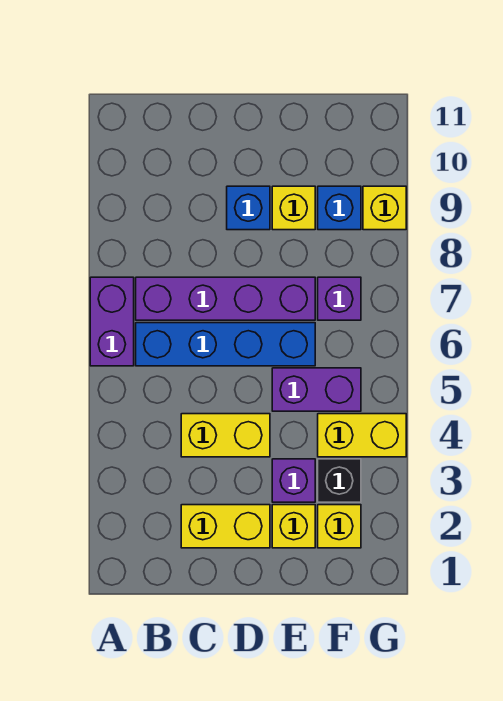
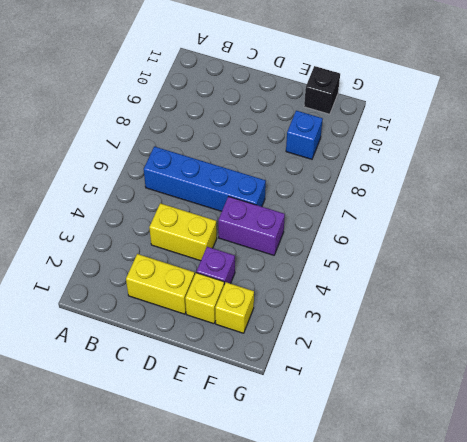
black 1x1 brick [304,66,340,114] -> black 1x1 brick moved to [318,459,361,502]
none -> purple 1x2 brick [90,277,134,366]
none -> purple 1x4 brick [136,277,315,320]
none -> blue 1x1 brick [227,186,270,230]

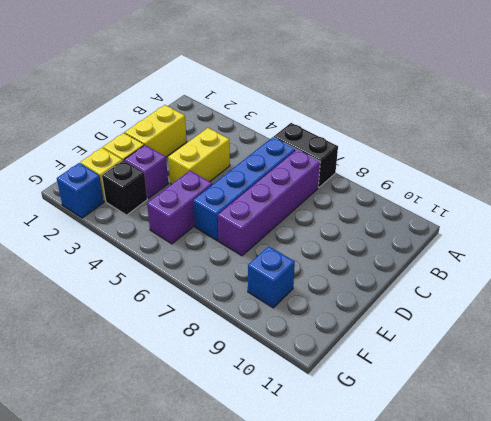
black 1x2 brick [274,123,338,188] -> purple 1x2 brick [90,277,134,366]
blue 1x1 brick [57,163,104,218] -> blue 1x1 brick moved to [227,186,270,230]
none -> yellow 1x1 brick [272,186,315,230]
none -> yellow 1x2 brick [318,414,406,457]
none -> purple 1x1 brick [318,277,361,320]

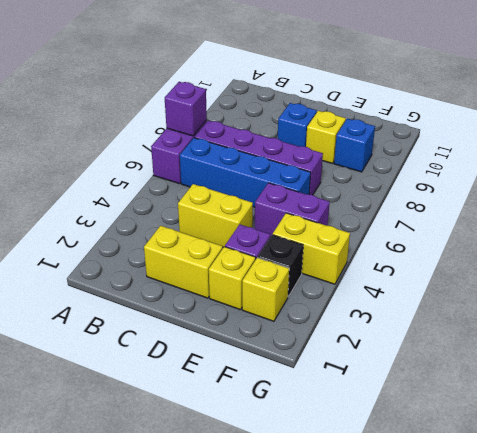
purple 1x1 brick [165,82,207,136] -> purple 1x1 brick moved to [318,277,361,320]
none -> yellow 1x1 brick [363,186,406,230]

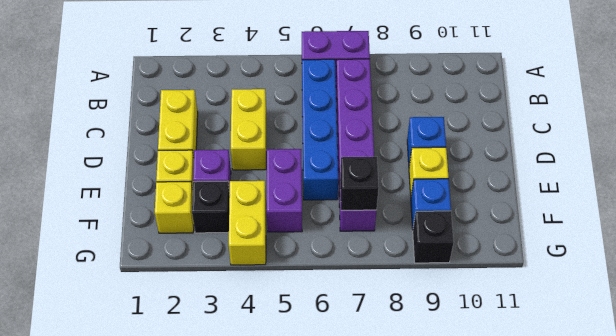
black 1x1 brick [340,157,379,210] -> none
black 1x1 brick [413,211,454,263] -> yellow 1x1 brick [363,186,406,230]

